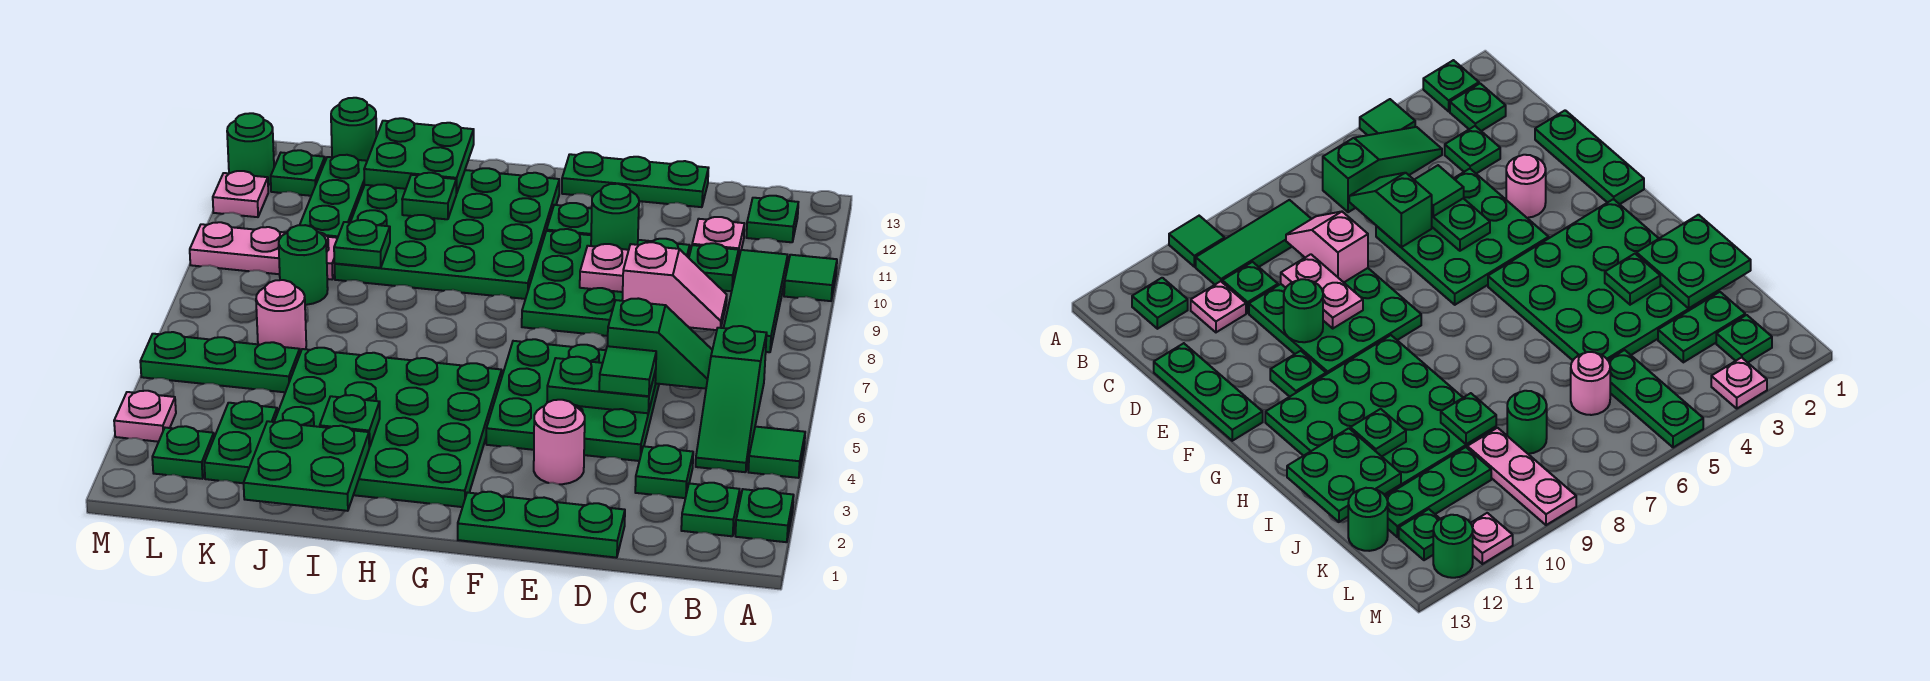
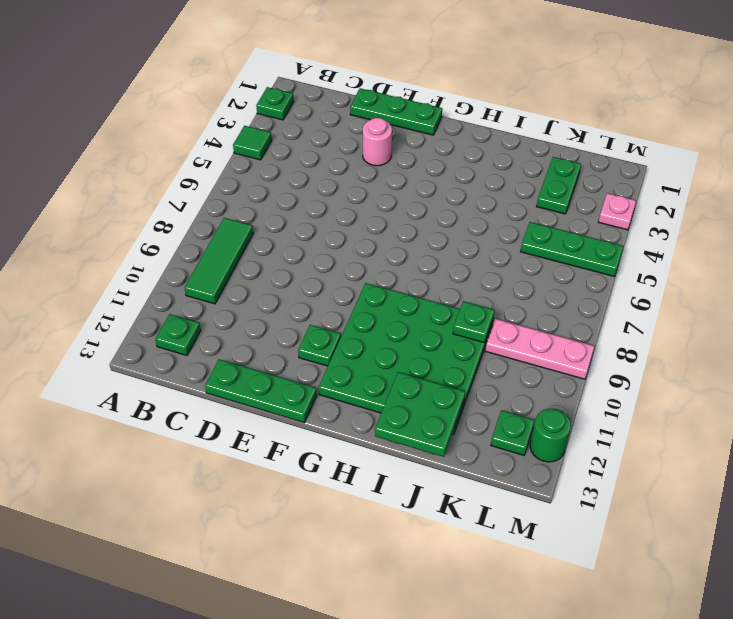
none -> green 1x1 tile [784,255,837,301]
none -> green 1x1 plate [681,483,740,536]
none -> green 1x3 slope [696,326,767,472]
none -> green 1x1 plate [635,445,693,498]

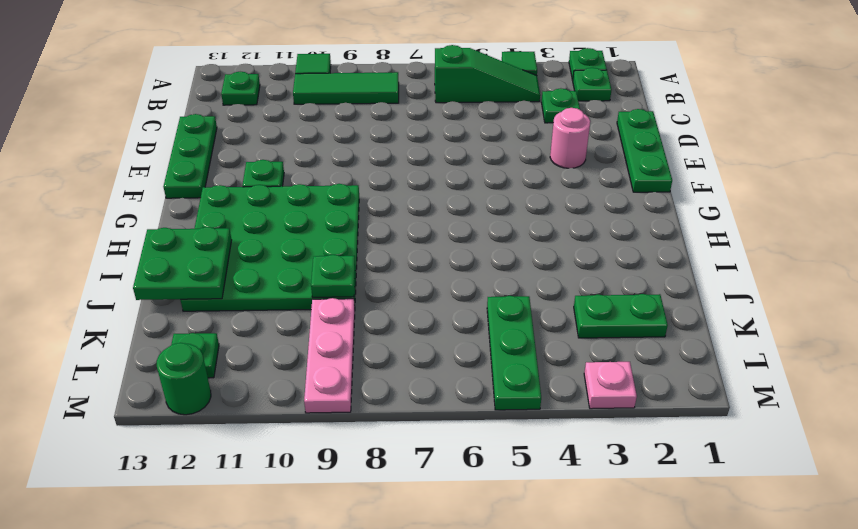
none -> green 1x1 plate [689,243,739,291]
none -> pink 1x1 plate [692,217,744,261]
none -> green 3x3 plate [486,339,659,461]
none -> green 3x3 plate [522,229,690,336]

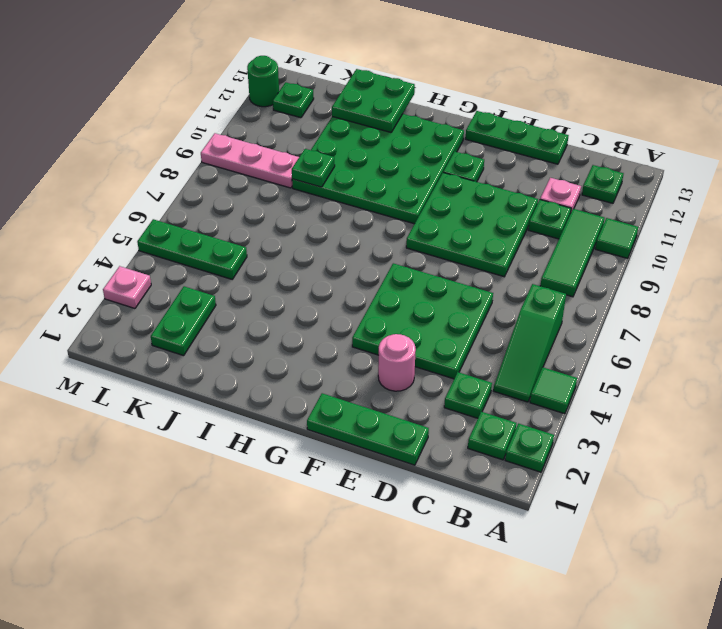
none -> green 4x4 plate [274,348,502,507]
none -> pink 1x1 round brick [256,280,306,353]
none -> green 1x1 round brick [279,225,328,305]
none -> green 1x3 plate [300,155,367,238]

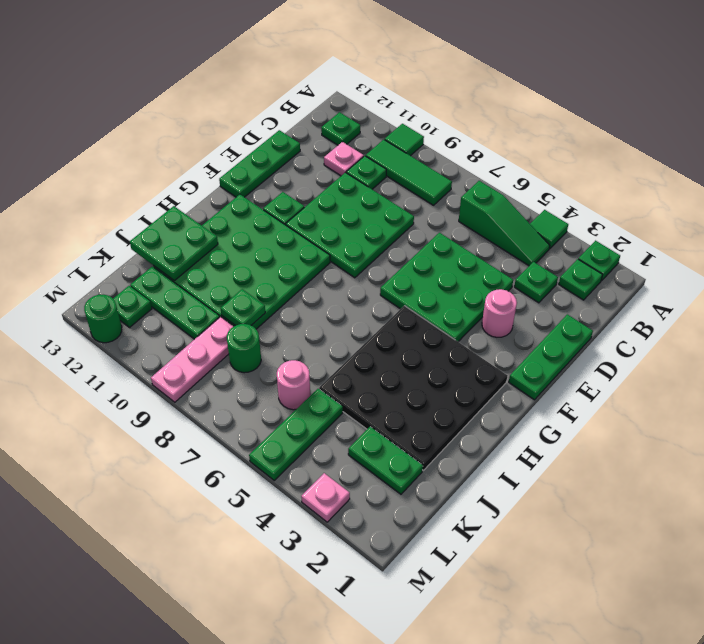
black 4x4 plate [319,306,508,470] -> green 4x4 plate [274,348,502,507]
none -> green 1x1 round brick [331,98,377,161]
none -> green 1x1 plate [152,426,214,479]
none -> pink 1x1 plate [213,171,268,217]
none -> green 1x2 slope [608,298,712,389]

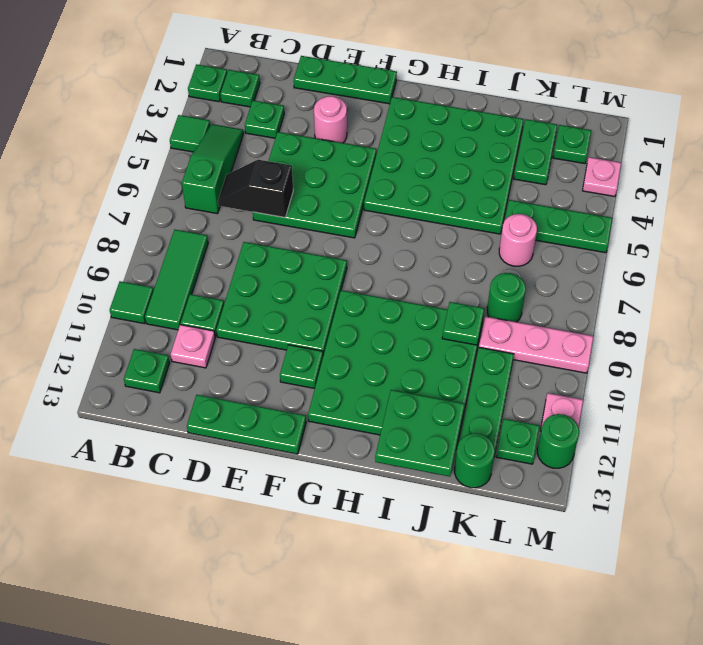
black 1x2 slope [218,160,293,217] -> green 1x2 slope [608,298,712,389]
none -> pink 1x2 slope [622,242,727,330]
none -> green 1x2 plate [547,357,656,413]
none -> pink 1x2 plate [580,244,629,292]
none -> green 1x1 round brick [591,184,639,250]

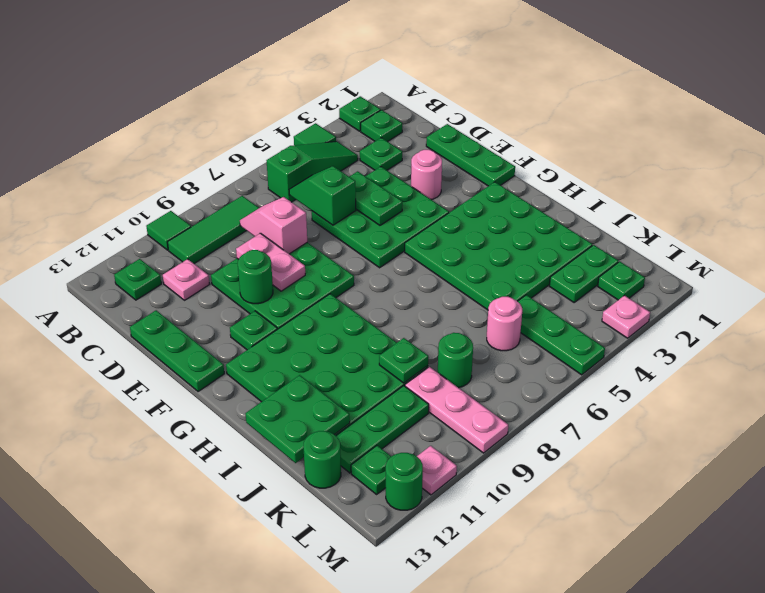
none -> green 1x1 plate [689,243,739,291]
none -> green 2x2 plate [244,420,369,511]
none -> green 1x1 plate [320,395,380,447]
none -> green 1x1 plate [402,173,457,219]

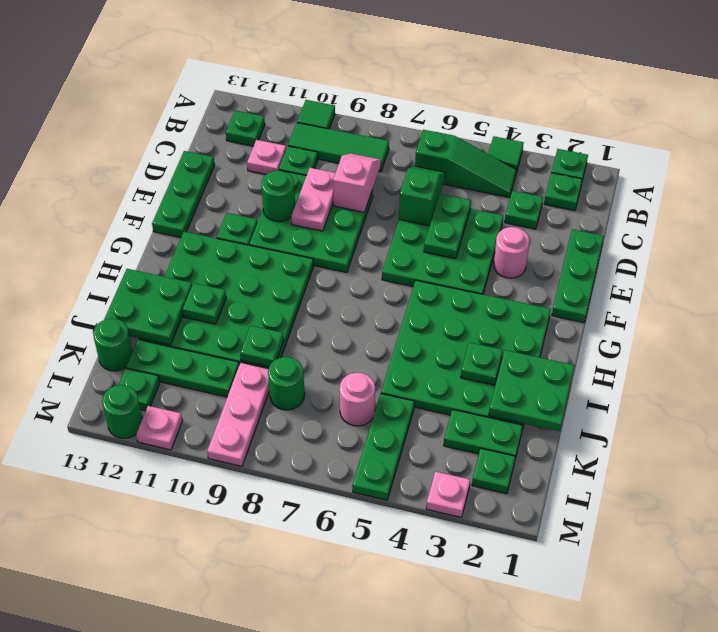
none -> green 1x1 tile [599,346,656,396]

